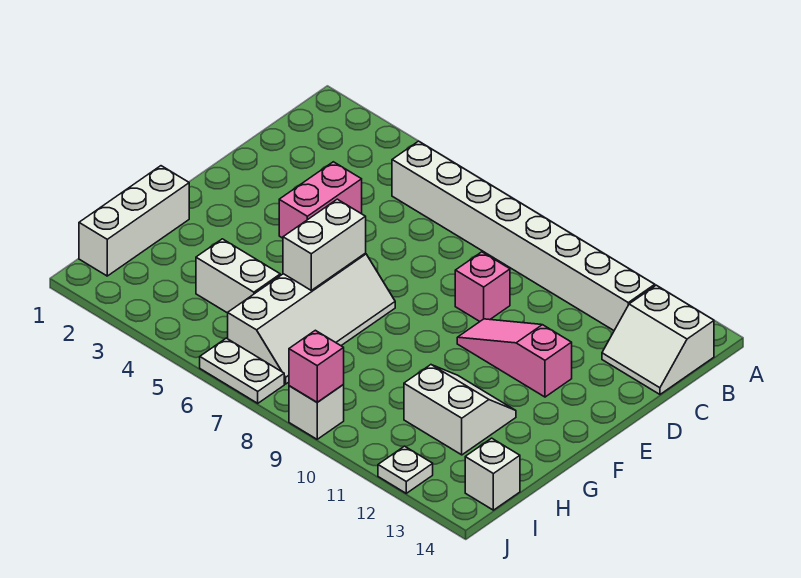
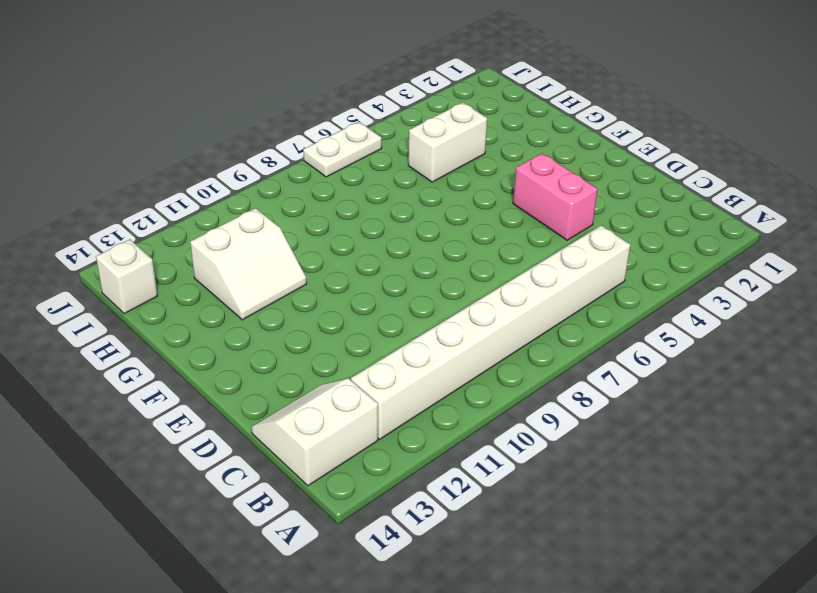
none -> pink 1x1 brick [455,252,510,321]
none -> pink 1x3 slope [457,319,572,397]
none -> white 2x4 slope [228,253,395,384]

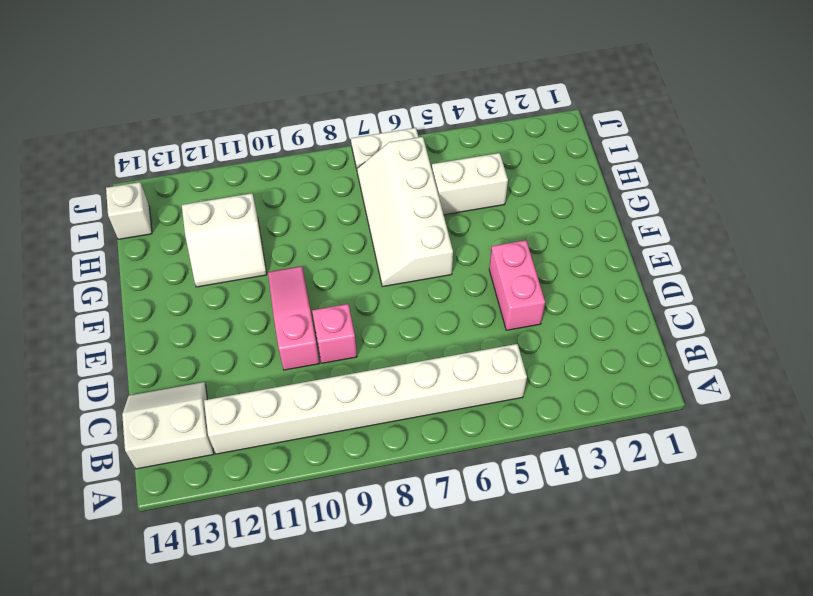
pink 1x3 slope [268,266,319,370] -> pink 1x3 slope turned to [457,319,572,397]
none -> white 1x3 brick [79,166,189,276]
none -> white 1x1 brick [289,384,344,439]
none -> white 1x1 plate [378,446,433,493]

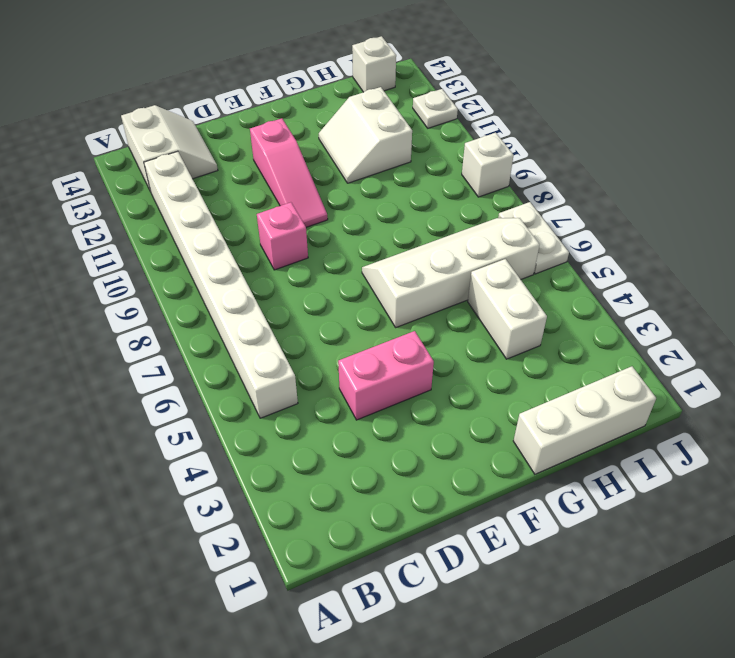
none -> white 1x2 brick [283,199,366,290]
none -> pink 1x1 brick [289,330,344,402]

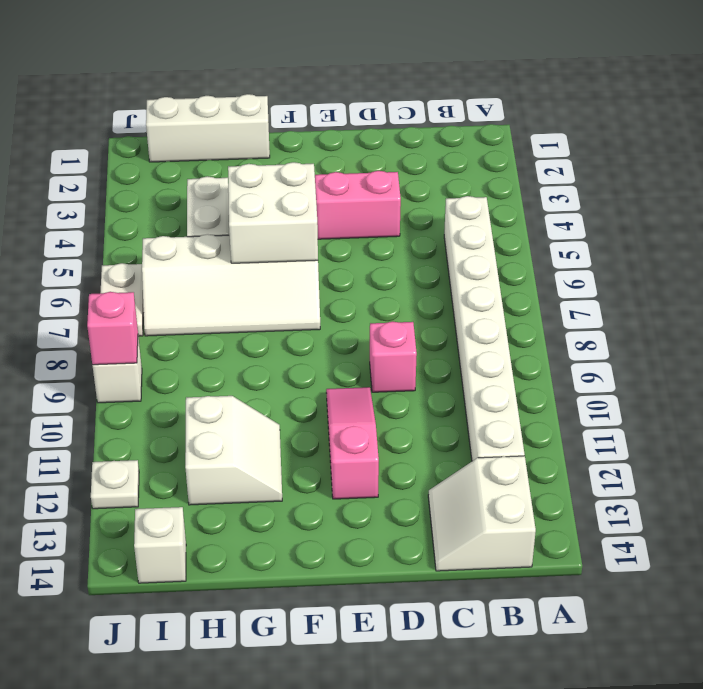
white 2x2 brick [228,162,318,263] -> white 1x2 brick [283,199,366,290]

